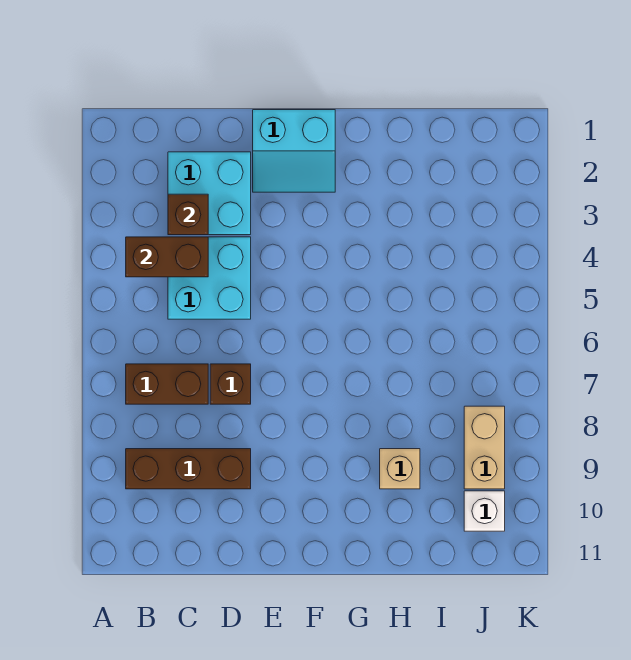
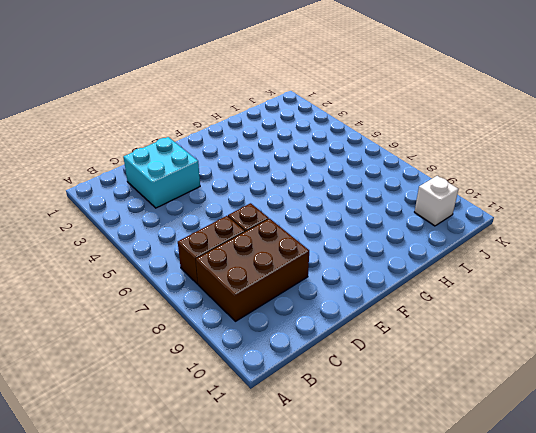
brown 2x3 brick [196,219,309,321] -> brown 1x3 brick [126,449,251,489]
none -> cyan 2x2 brick [168,237,251,319]
none -> cyan 2x2 slope [253,110,335,192]

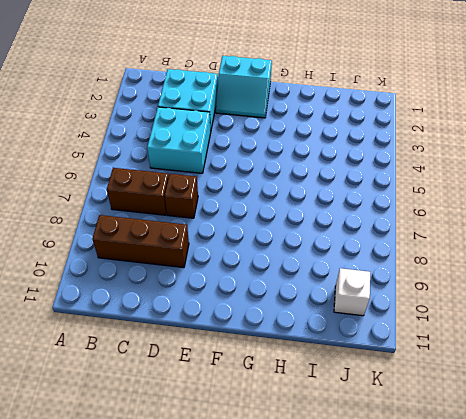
none -> tan 1x1 brick [380,449,420,489]
none -> tan 1x2 brick [464,406,505,489]

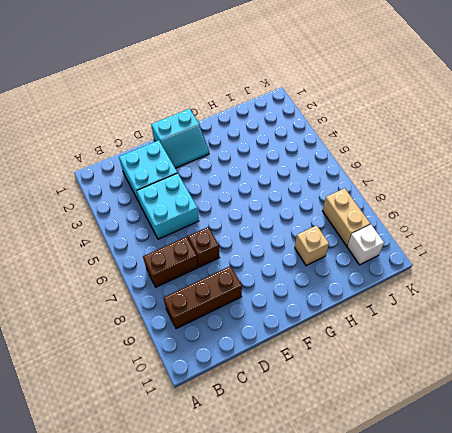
none -> brown 1x2 brick [126,237,208,277]
none -> brown 1x1 brick [168,194,208,235]

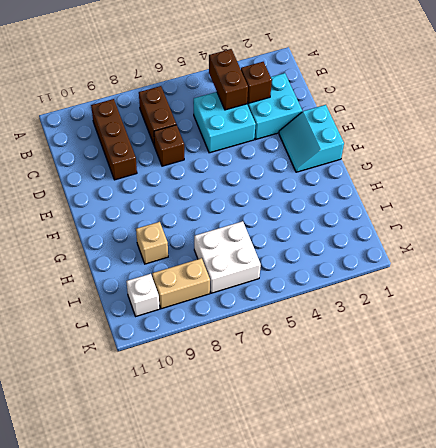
white 2x2 brick [194,221,261,293] -> none

